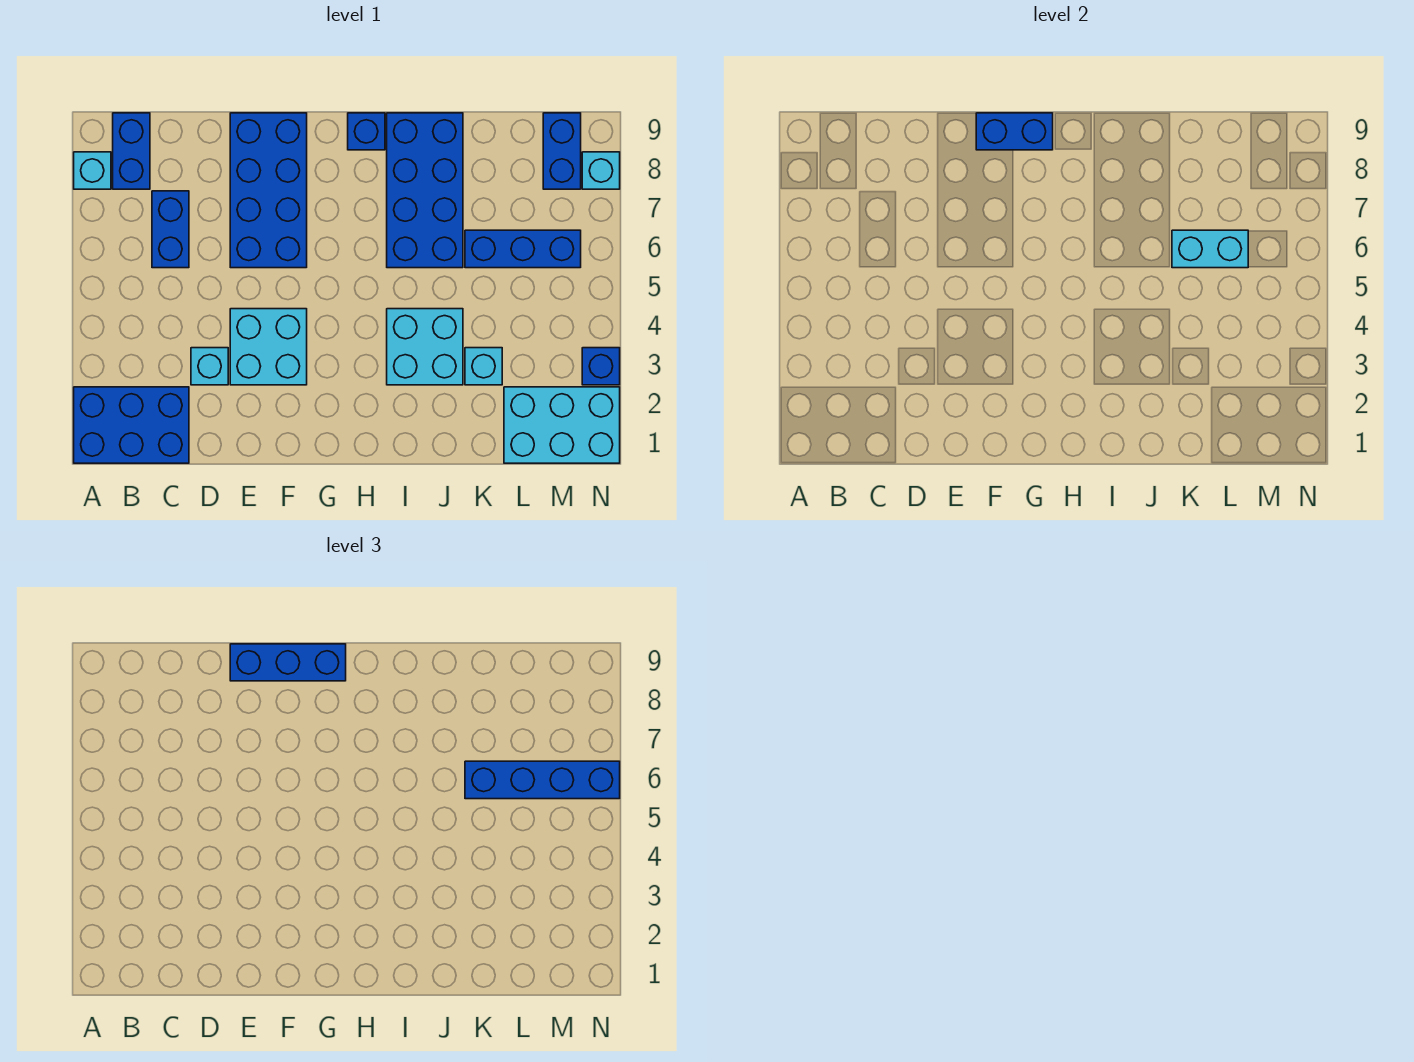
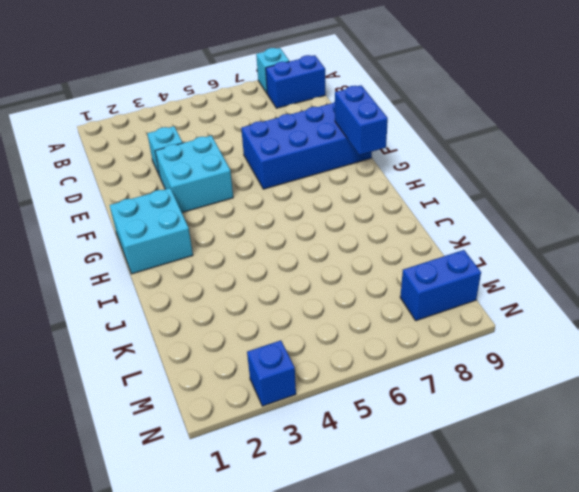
cyan 2x2 brick [110,188,193,274] -> cyan 2x2 brick moved to [387,309,463,385]
none -> blue 2x3 brick [74,387,189,463]
none -> blue 1x2 brick [152,191,189,268]
none -> blue 1x1 brick [348,113,385,150]

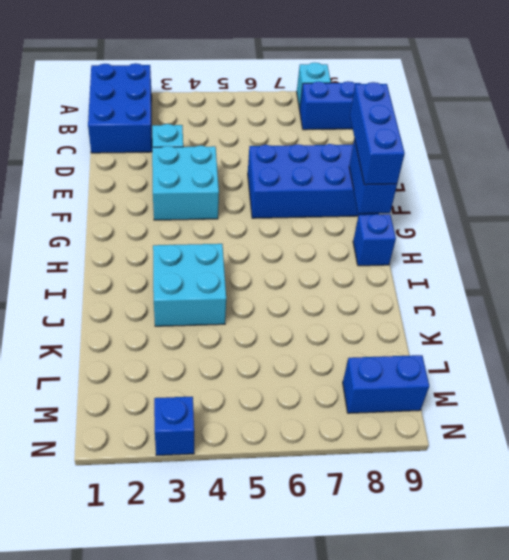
none -> blue 1x2 brick [152,191,189,268]
none -> blue 2x4 brick [387,113,463,268]
none -> cyan 1x1 brick [465,348,502,385]

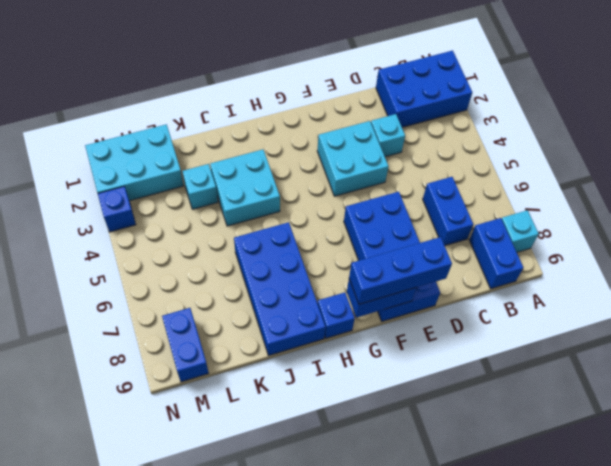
none -> blue 1x3 brick [465,230,581,268]
none -> cyan 1x1 brick [582,152,620,189]
none -> cyan 1x2 brick [1172,230,1248,268]

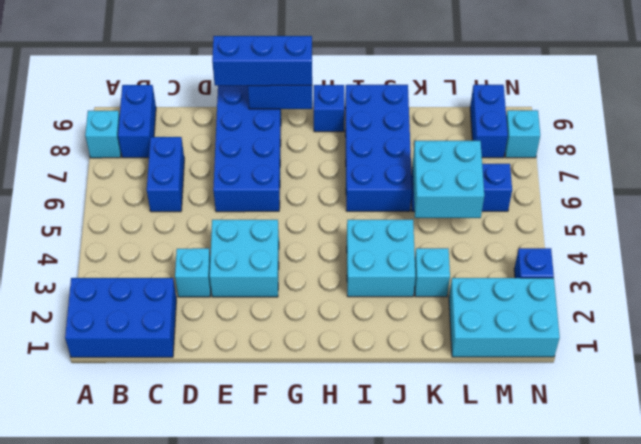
cyan 2x2 brick [413,141,484,218] -> cyan 1x2 brick [1172,230,1248,268]
none -> blue 1x4 brick [465,761,620,799]

